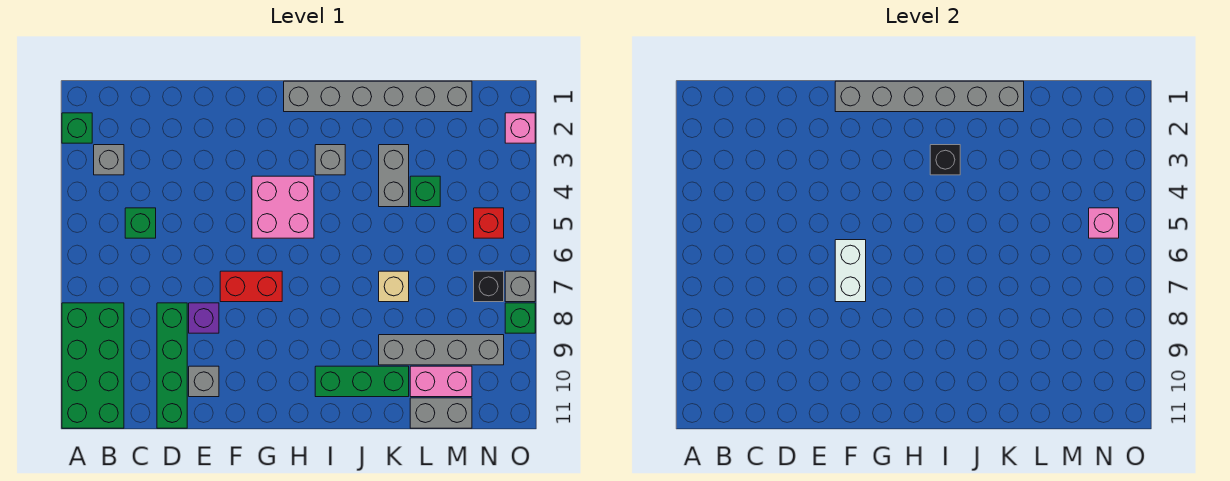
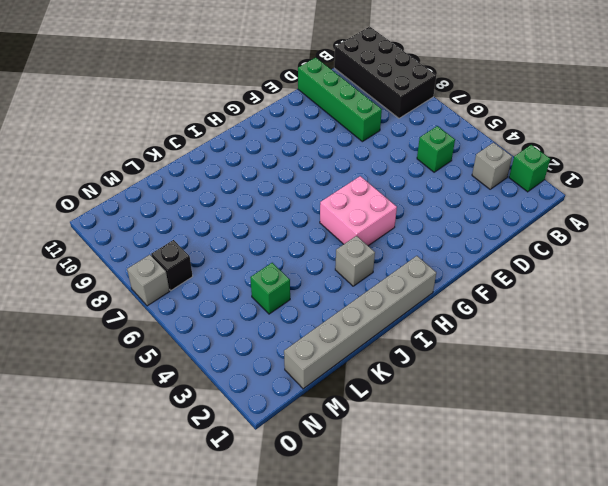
black 2x4 brick [334,27,436,118] -> green 2x4 brick [62,303,124,428]
none -> purple 1x1 brick [189,303,219,333]
none -> grey 1x1 brick [189,366,219,397]
none -> red 1x2 brick [220,271,282,302]

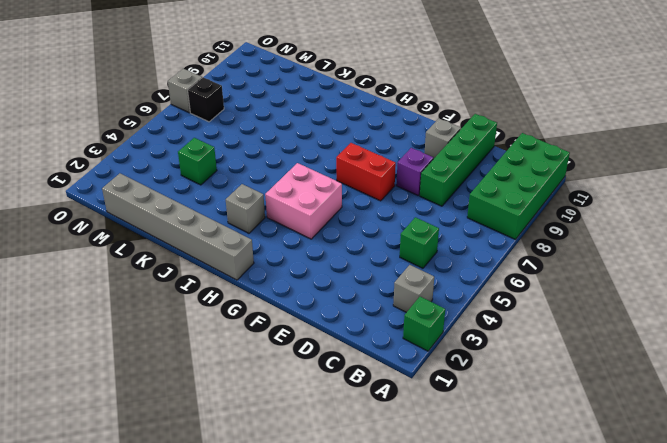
none -> green 1x3 brick [315,366,409,397]
none -> grey 1x2 brick [379,145,409,207]
none -> tan 1x1 brick [379,271,409,302]

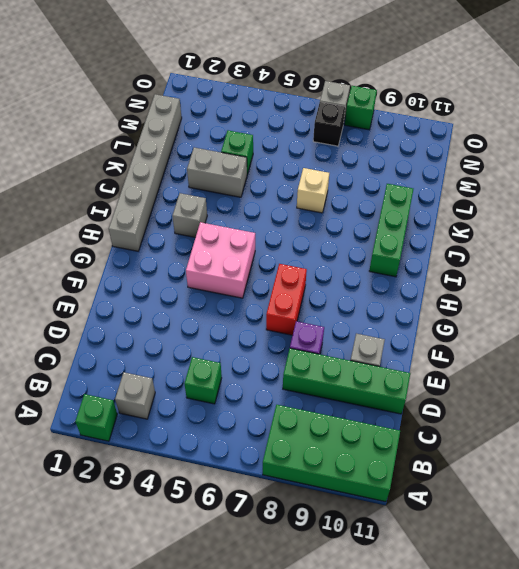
none -> grey 1x4 brick [379,335,504,365]
none -> pink 1x2 brick [410,366,472,397]
none -> grey 1x2 brick [410,398,472,428]

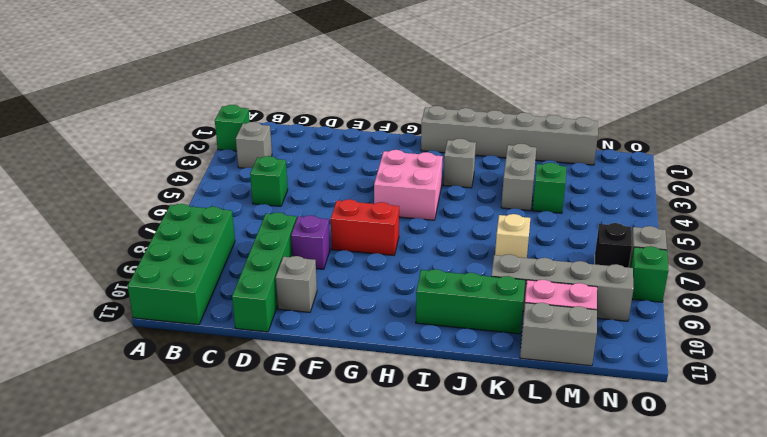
none -> red 1x1 brick [474,208,504,238]
none -> pink 1x1 brick [505,113,535,143]
none -> grey 1x6 brick [835,81,1024,112]

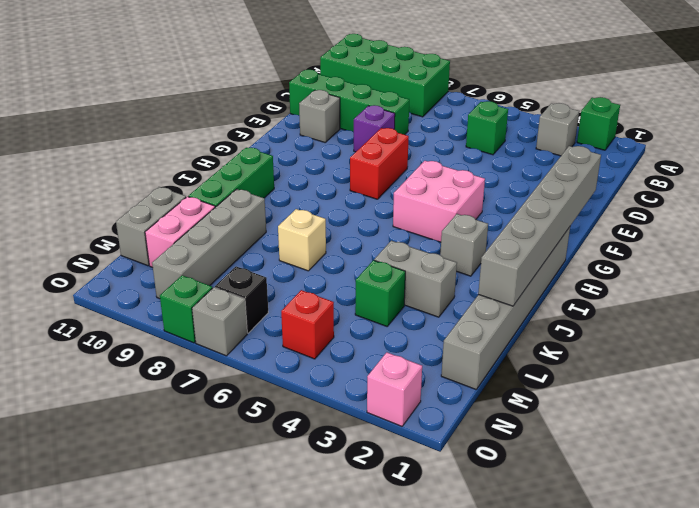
none -> white 1x2 brick [835,240,866,302]
none -> black 1x1 brick [930,145,960,175]
none -> pink 1x1 brick [1089,208,1119,238]

